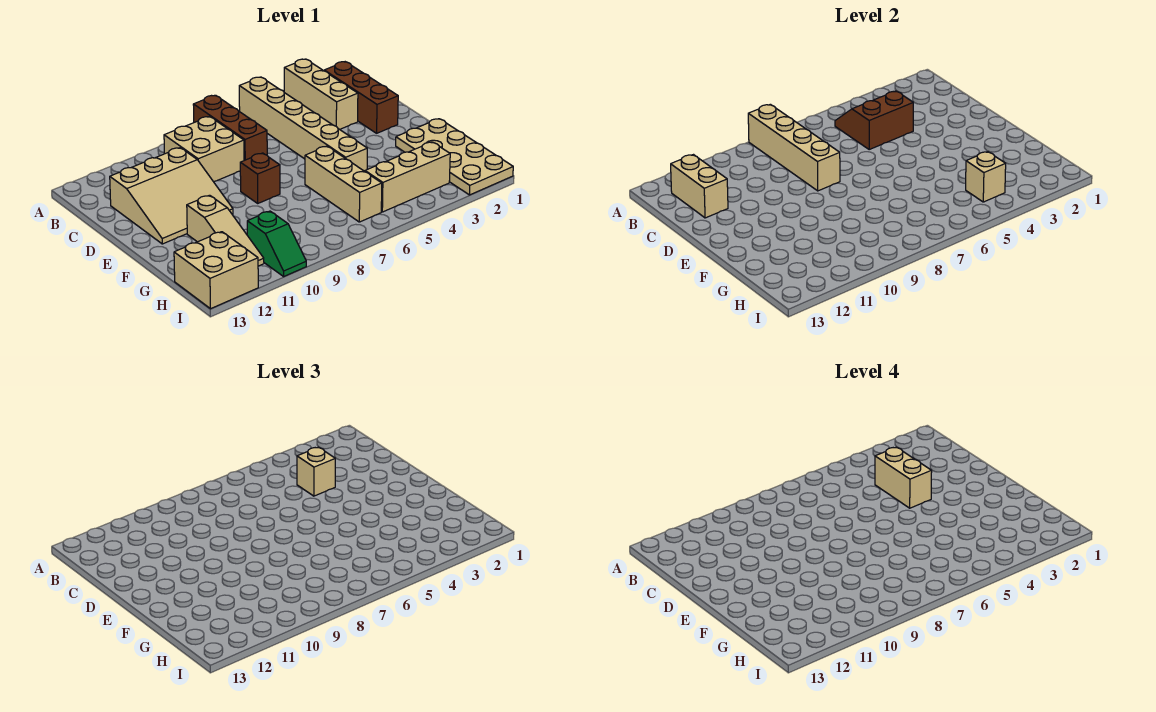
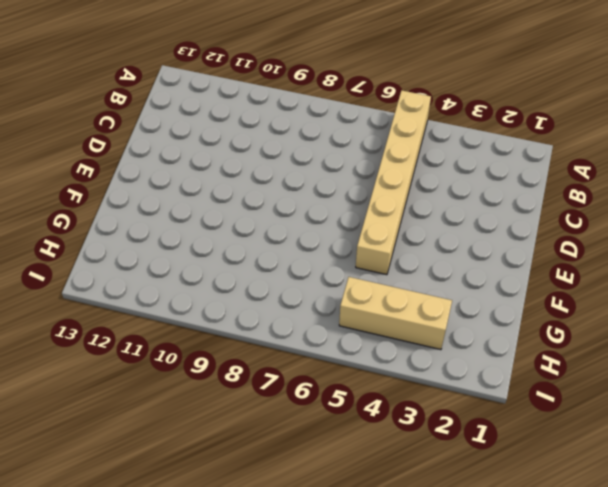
none -> tan 1x3 brick [284,59,358,129]
none -> brown 1x3 brick [193,95,267,161]
none -> brown 1x3 brick [324,62,398,133]

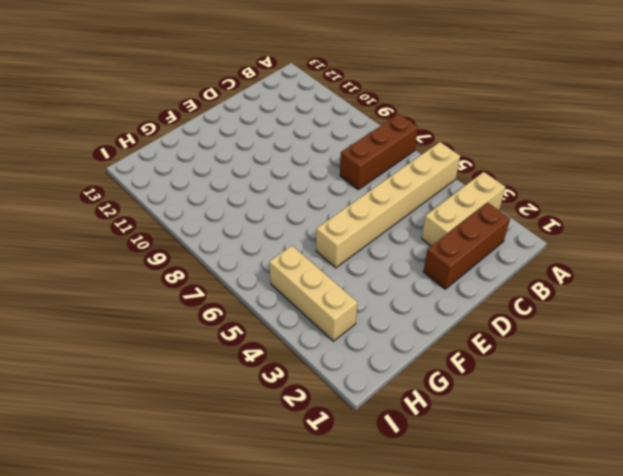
none -> tan 2x2 brick [164,116,244,182]
none -> tan 3x3 slope [110,148,233,244]
none -> brown 1x1 brick [240,153,280,203]

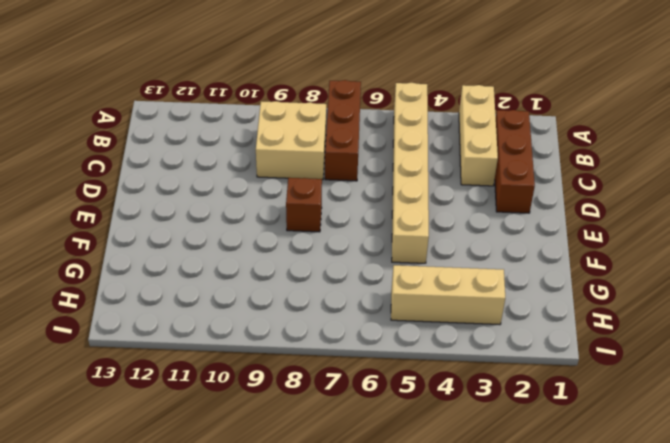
none -> tan 3x3 slope [110,148,233,244]
none -> tan 2x4 plate [396,119,513,195]
none -> tan 1x3 brick [305,146,382,222]

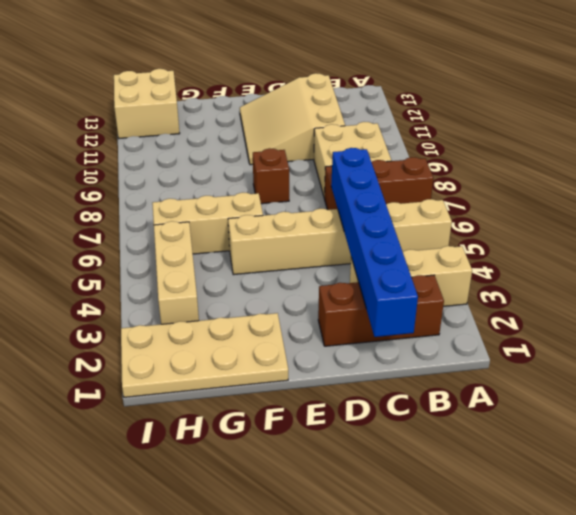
blue 1x6 brick [331,148,418,337] -> brown 2x2 slope [835,91,913,149]
none -> tan 1x3 slope [187,195,264,266]
none -> green 1x2 slope [247,211,306,276]
none -> tan 1x4 brick [748,104,840,191]

